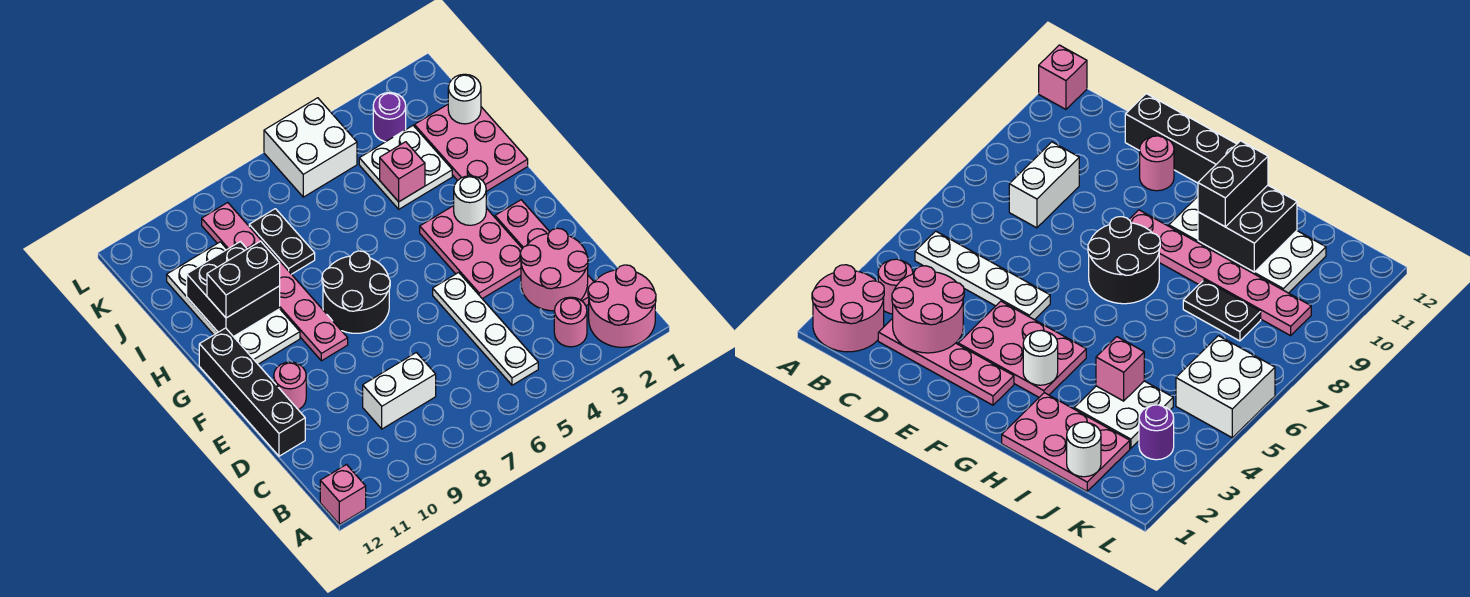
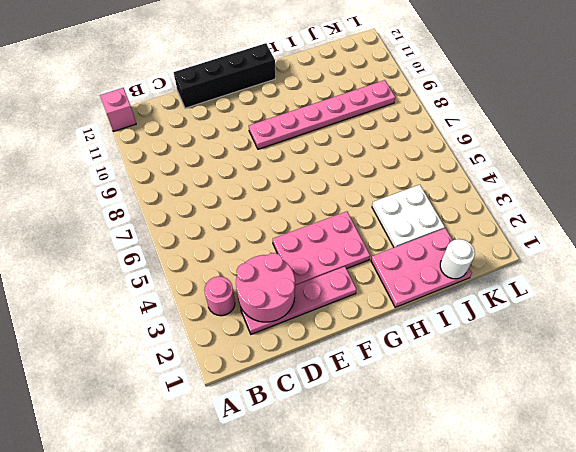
none -> pink 2x2 round brick [588,265,656,347]
none -> white 1x4 plate [433,272,538,385]
none -> white 1x2 brick [363,352,436,429]

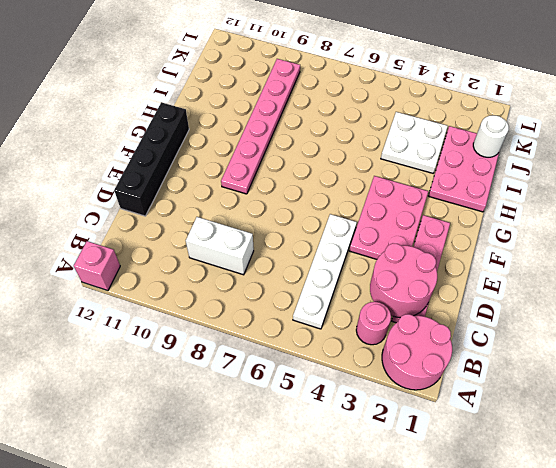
none -> pink 1x1 round brick [274,362,306,410]
none -> black 2x2 round brick [322,251,390,333]
none -> white 2x4 plate [167,242,300,364]

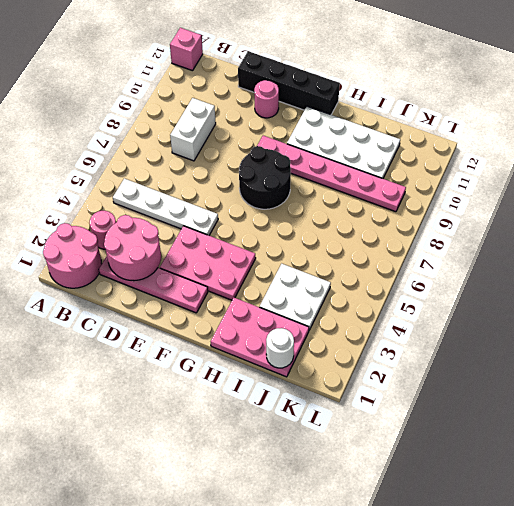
none -> black 1x2 plate [249,209,315,274]
none -> purple 1x1 round brick [373,93,406,142]
none -> white 2x2 brick [264,98,357,197]

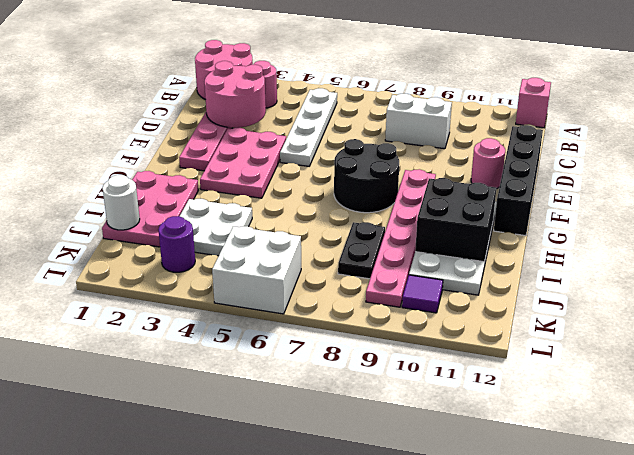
purple 1x1 tile [402,275,443,313] -> none
none -> white 1x1 round brick [454,176,486,225]
none -> pink 1x1 brick [380,142,425,202]
none -> black 1x2 brick [207,241,280,318]

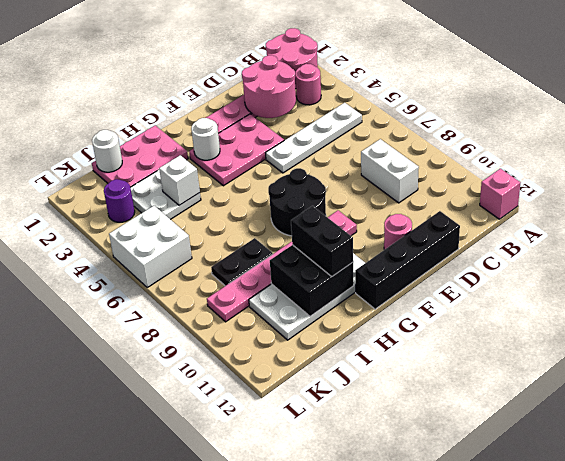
white 1x1 brick [159,155,200,205] -> pink 1x1 brick [380,142,425,202]

